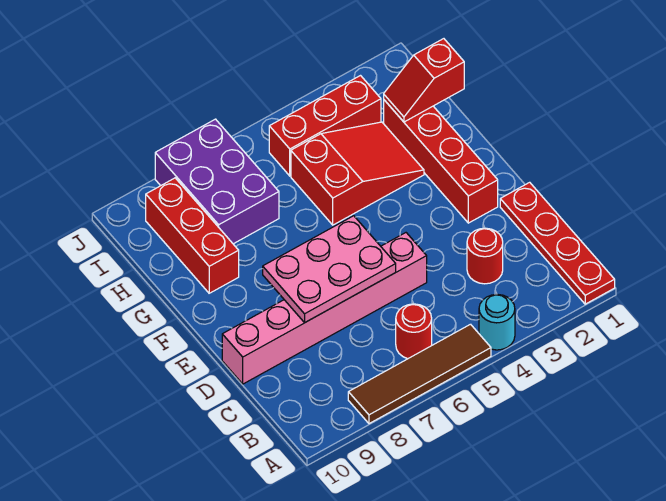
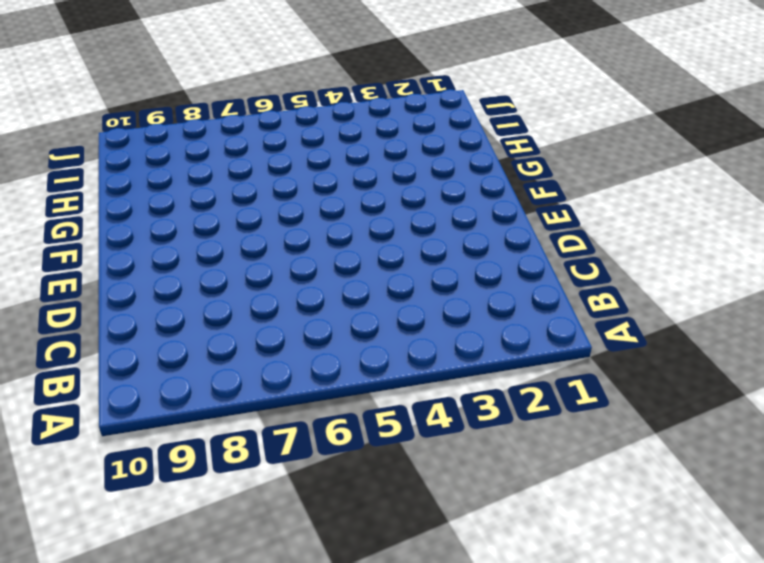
none -> red 1x4 plate [500,182,615,304]
none -> cyan 1x1 round brick [479,294,515,350]
none -> brown 1x4 tile [348,324,491,424]

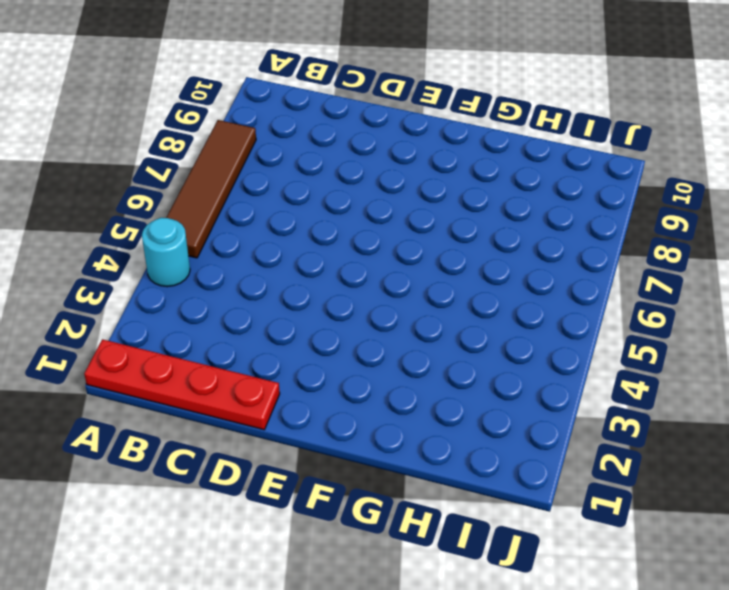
none -> red 1x1 round brick [396,304,432,359]
none -> red 1x1 round brick [467,228,503,284]
none -> pink 1x6 brick [222,233,427,384]

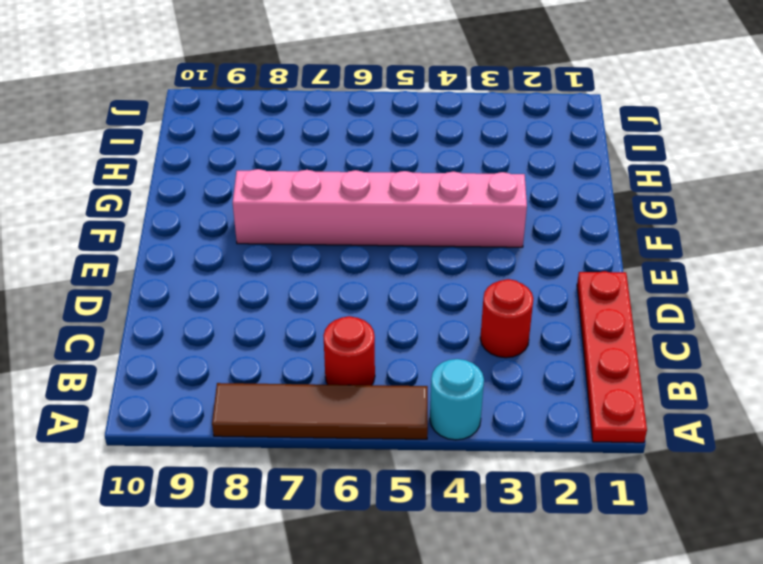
pink 1x6 brick [233,169,527,247] -> pink 1x6 brick moved to [222,233,427,384]
none -> red 1x4 brick [384,100,498,223]
none -> red 2x3 slope [291,122,424,225]
none -> red 1x3 brick [146,178,239,293]

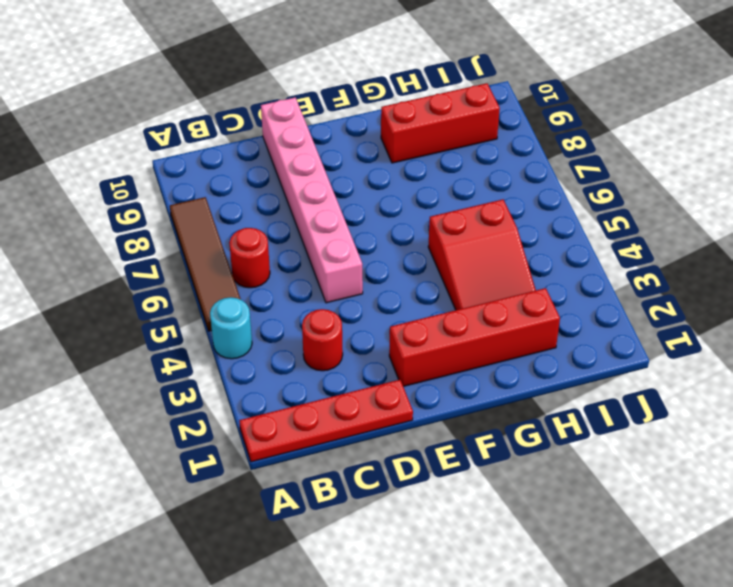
none -> purple 2x3 brick [155,119,279,244]
none -> red 1x3 brick [269,76,381,176]
none -> pink 2x3 plate [263,216,396,322]

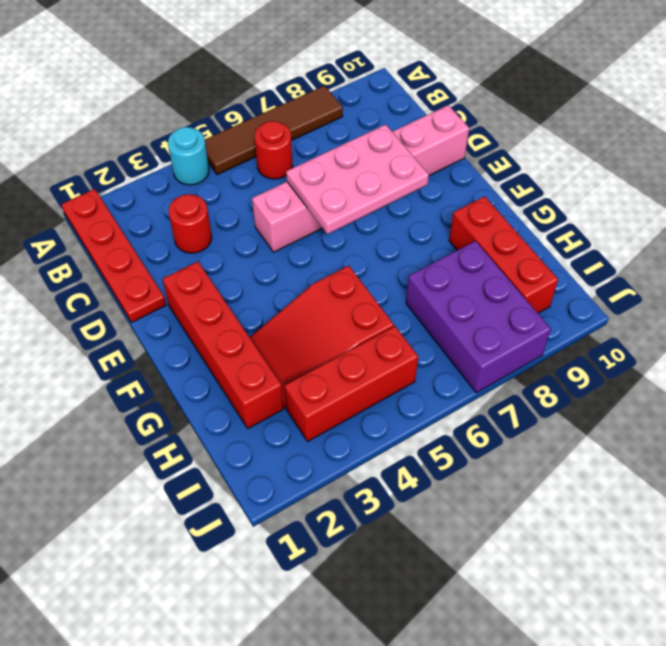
none -> red 1x2 slope [384,39,464,122]

